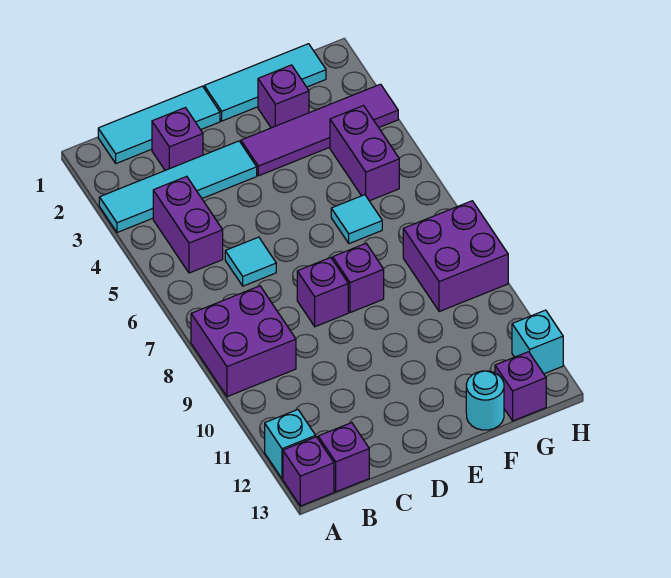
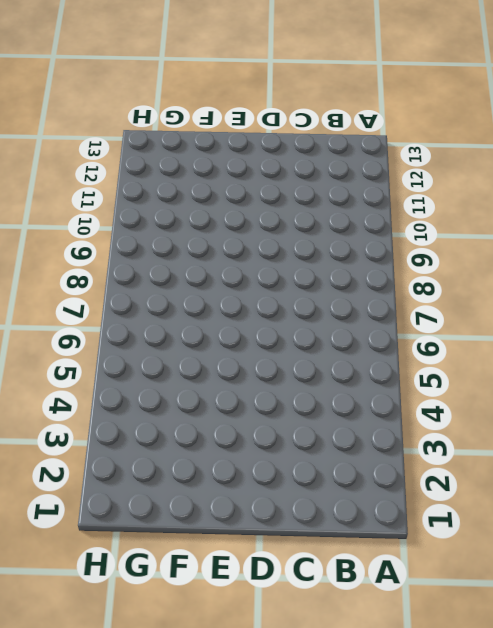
none -> cyan 1x4 tile [99,141,257,232]
none -> purple 2x2 brick [191,286,296,397]
none -> cyan 1x1 brick [265,410,316,479]

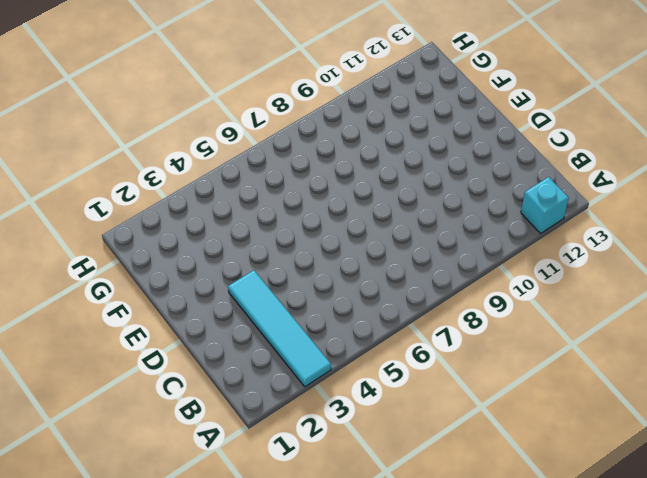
none -> purple 2x2 brick [191,286,296,397]
none -> purple 1x1 brick [283,437,334,506]
none -> cyan 1x3 tile [98,86,220,163]

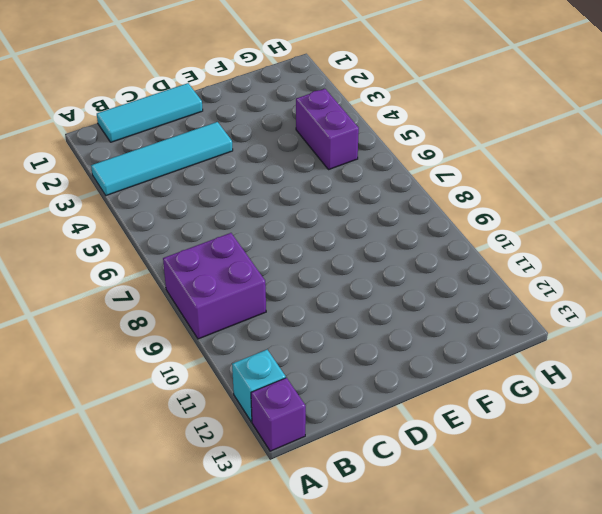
none -> purple 1x2 brick [153,176,223,273]
none -> purple 1x1 brick [318,423,369,492]
none -> purple 1x1 brick [152,108,203,170]

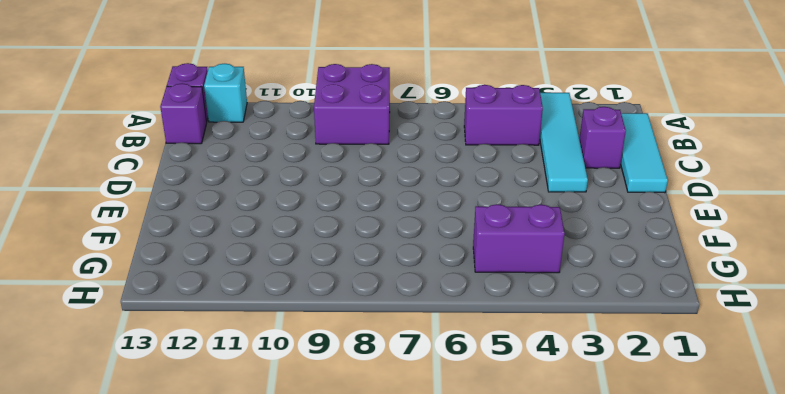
none -> cyan 1x1 tile [225,237,276,286]
none -> purple 1x1 brick [297,258,348,327]
none -> cyan 1x3 tile [204,44,326,121]

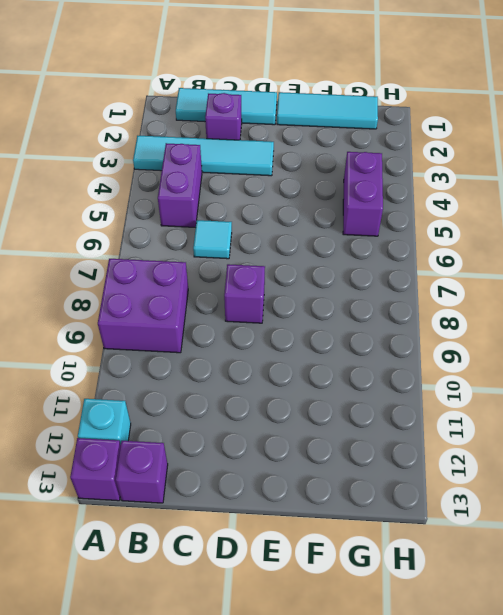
none -> purple 1x4 tile [241,84,398,176]
none -> purple 1x1 brick [333,244,384,313]
none -> purple 1x1 brick [258,65,309,128]

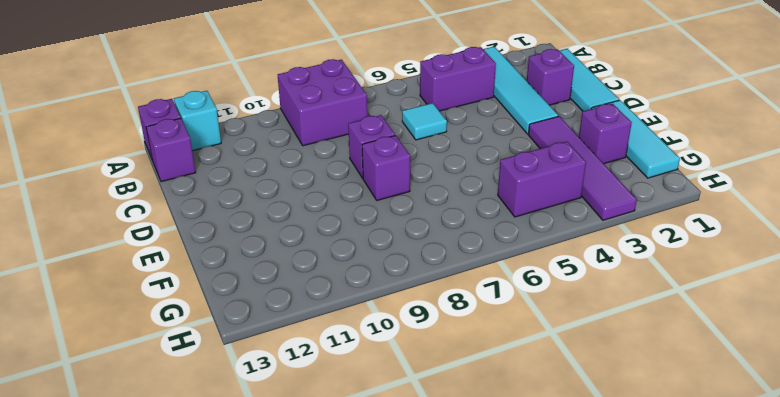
none -> cyan 1x1 tile [331,195,382,244]
none -> cyan 1x1 round brick [466,371,504,430]
none -> purple 2x2 brick [403,201,508,312]

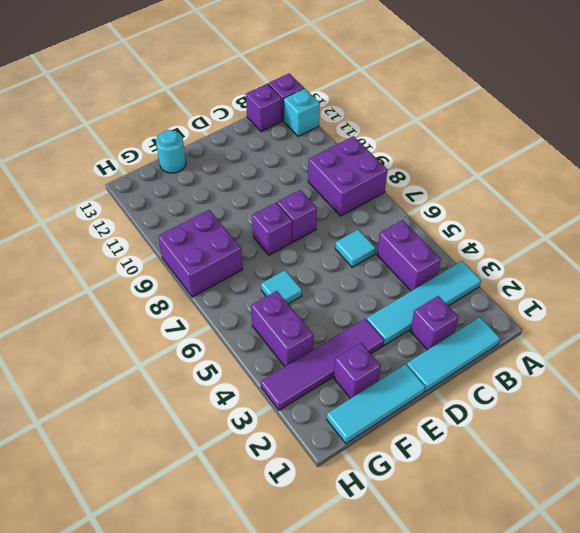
none -> purple 1x1 brick [495,352,546,421]
none -> cyan 1x1 brick [512,310,563,374]

